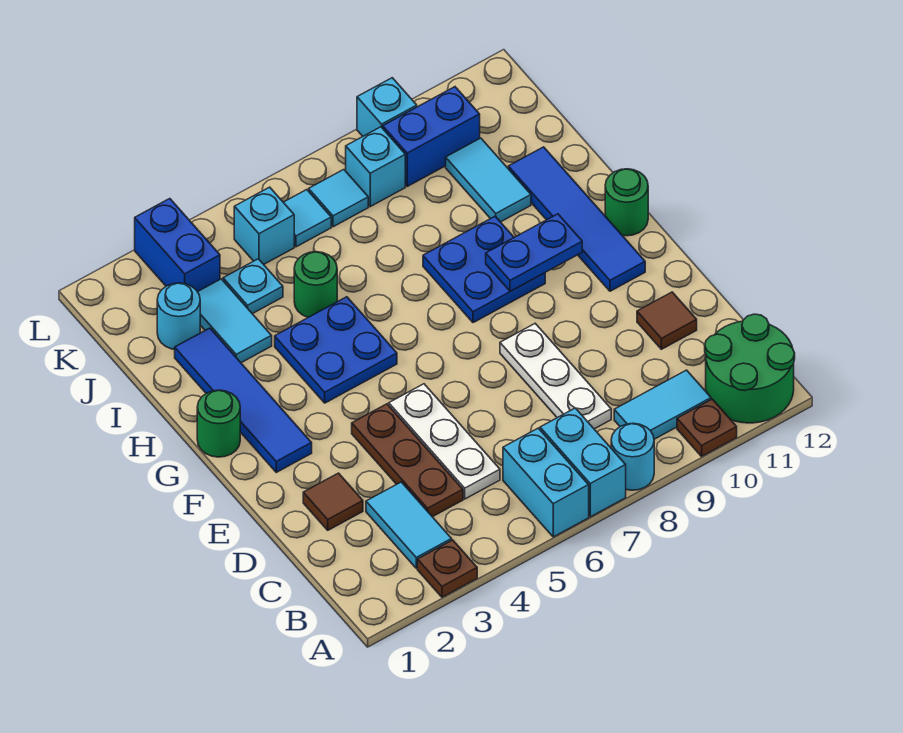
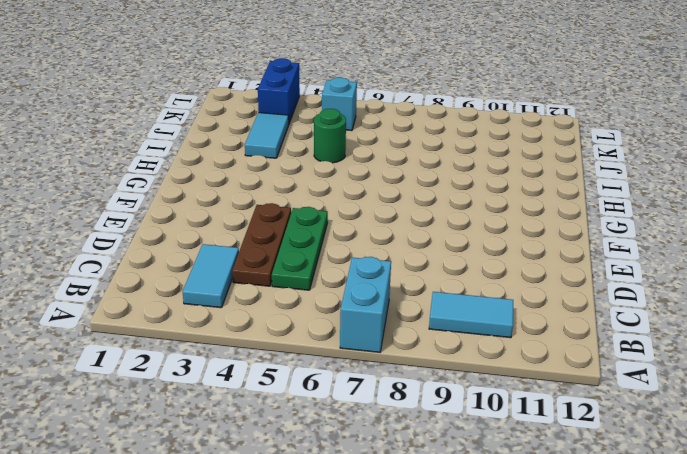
green 1x3 plate [272,207,328,290] -> white 1x3 plate [389,384,500,499]
none -> brown 1x1 plate [417,540,477,597]
none -> cyan 1x2 brick [503,428,589,537]
none -> cyan 1x1 round brick [611,423,654,490]
none -> brown 1x1 plate [677,399,737,456]

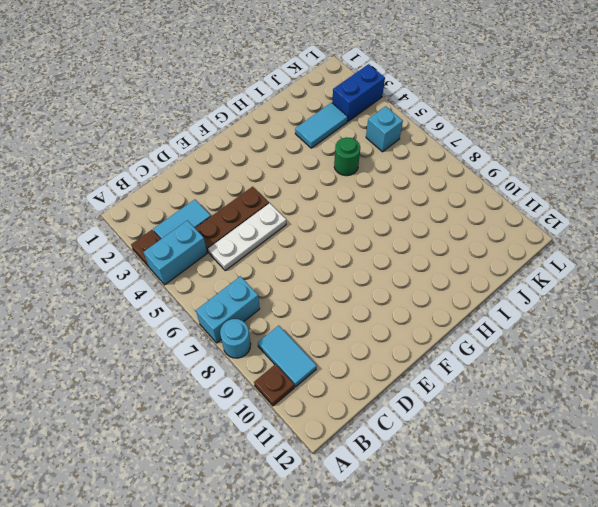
cyan 1x2 brick [144,221,207,285] -> cyan 1x2 brick moved to [503,428,589,537]
none -> green 2x2 round brick [705,314,795,423]
none -> white 1x3 plate [500,324,611,429]
none -> brown 1x1 tile [303,473,363,530]
none -> brown 1x1 tile [637,292,697,349]

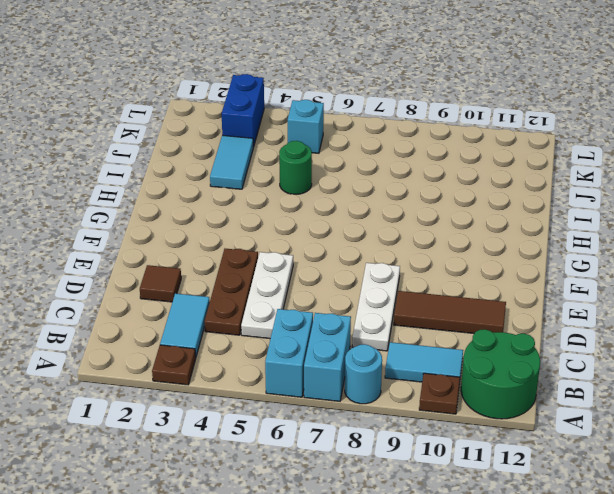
brown 1x3 tile [394,291,506,333] -> brown 1x1 tile [637,292,697,349]
none -> blue 1x4 tile [175,328,312,472]
none -> blue 1x4 tile [508,147,645,291]
none -> green 1x1 round brick [197,390,240,457]
none -> blue 2x2 plate [275,297,397,403]

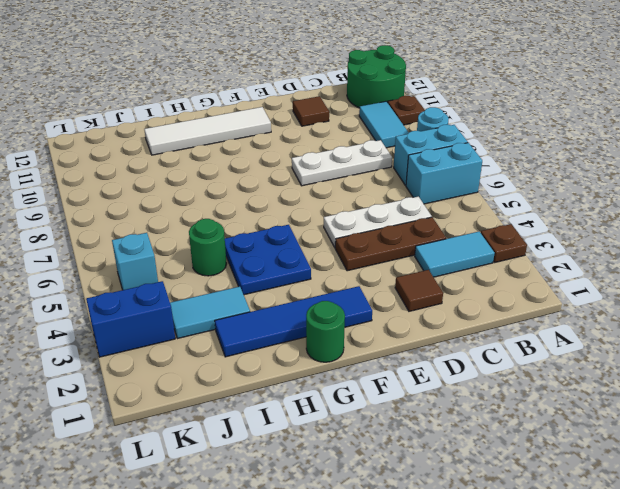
white 1x4 tile [144,107,271,155] -> blue 1x4 tile [508,147,645,291]
none -> blue 2x2 plate [423,216,545,323]
none -> green 1x1 round brick [605,169,648,236]
none -> cyan 1x2 tile [446,138,531,222]
none -> cyan 1x1 round brick [157,283,200,349]

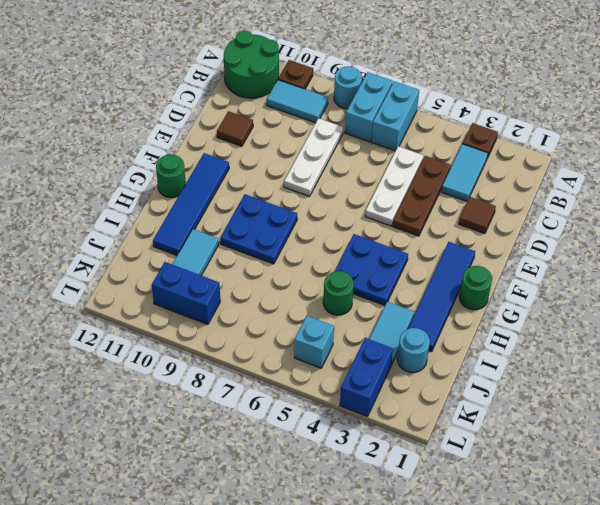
none -> cyan 1x1 plate [223,259,283,314]
none -> cyan 1x1 tile [283,190,331,247]
none -> cyan 1x1 tile [309,170,368,227]
none -> cyan 1x1 brick [346,127,405,207]

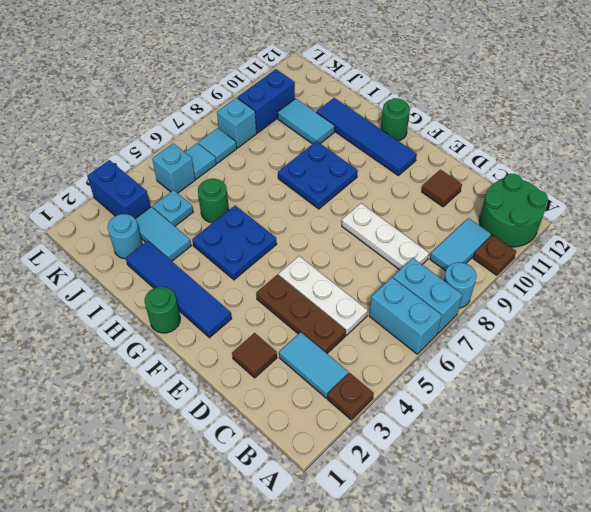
none -> cyan 1x1 brick [357,78,417,136]
none -> blue 1x2 plate [486,214,582,291]

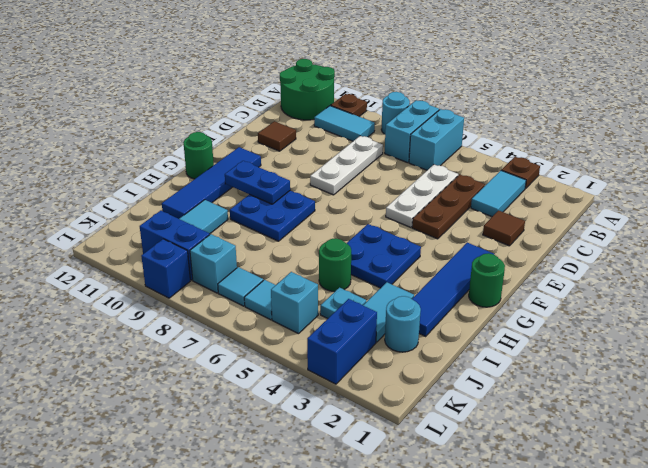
blue 1x1 brick [141,239,190,298] -> cyan 1x1 brick [357,78,417,136]

